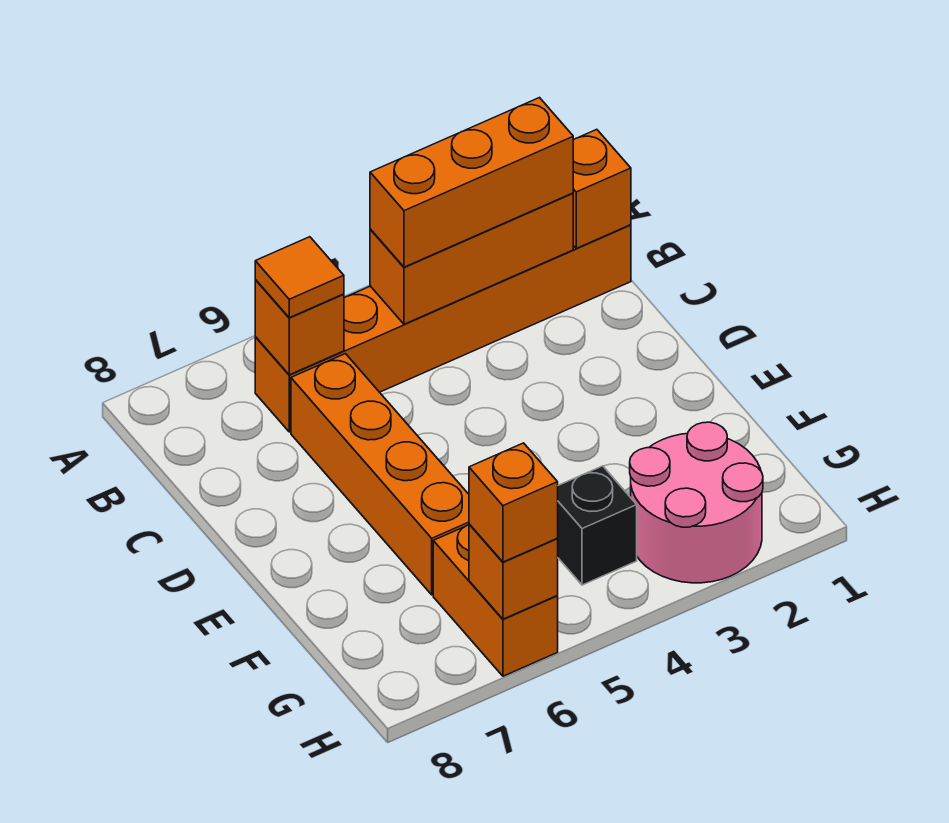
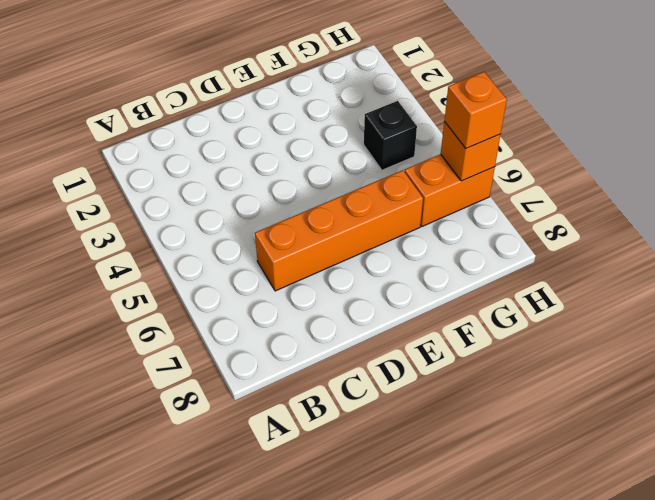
none -> orange 1x6 brick [255,225,631,432]
none -> pink 2x2 round brick [630,422,763,583]
none -> orange 1x1 brick [573,129,631,248]

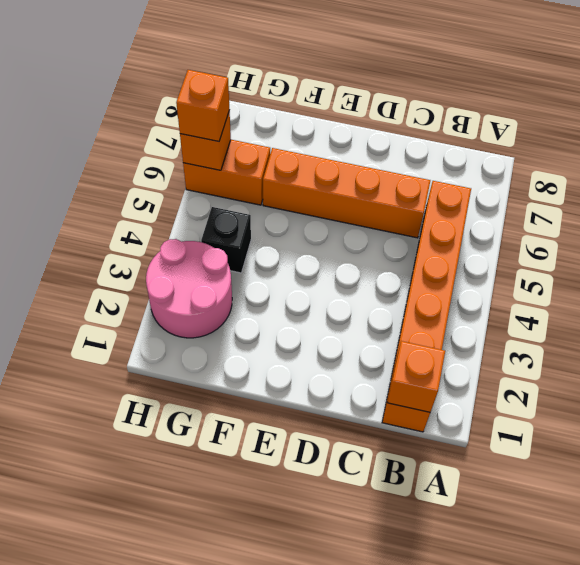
none -> orange 1x3 brick [370,193,573,324]
none -> orange 1x1 brick [255,280,344,375]
none -> orange 1x3 brick [370,98,573,267]

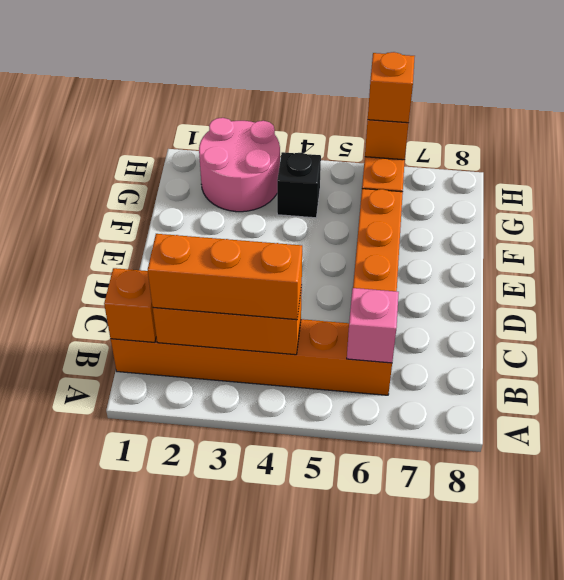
pink 1x1 brick [347,288,399,363] -> orange 1x1 brick [255,280,344,375]
none -> orange 1x1 tile [255,237,344,318]

